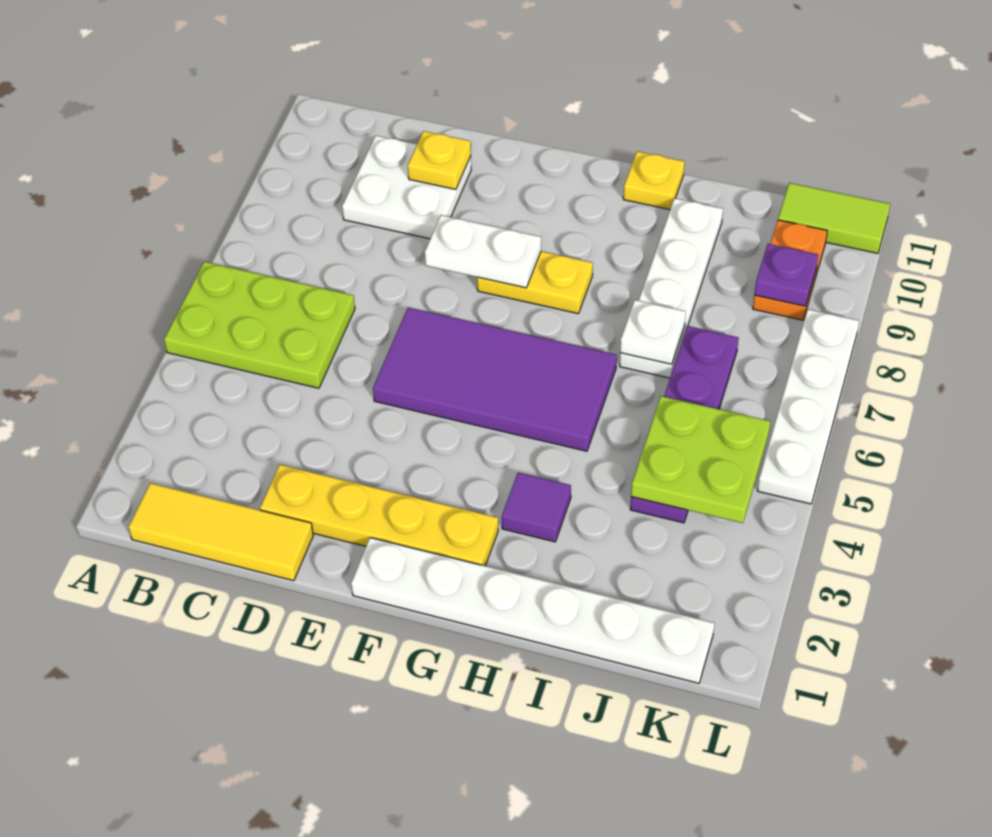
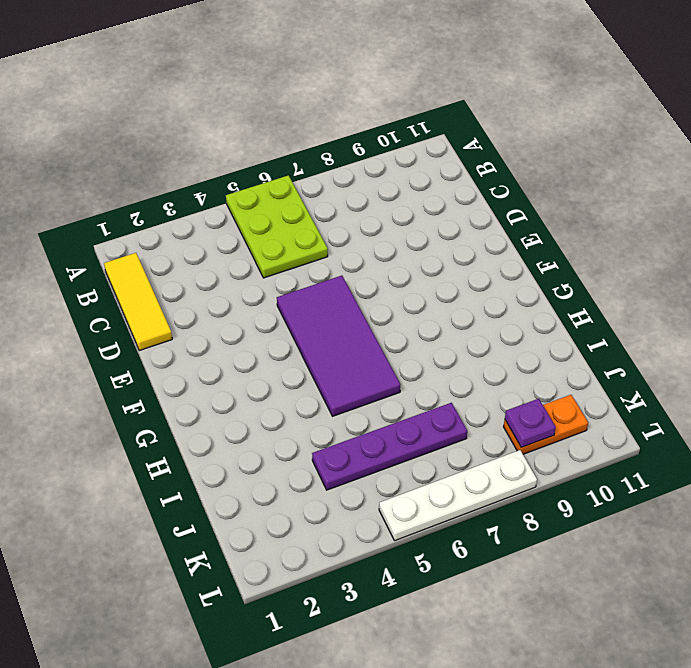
none -> white 2x2 plate [342,136,471,239]
none -> yellow 1x4 plate [260,465,498,566]
none -> white 1x6 plate [351,538,714,683]

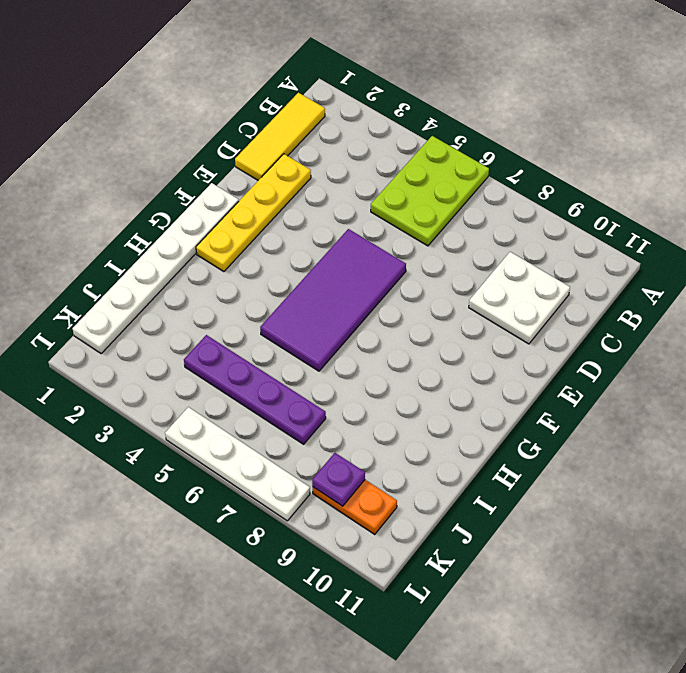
none -> yellow 1x2 plate [477,251,593,313]
none -> purple 1x1 tile [502,473,571,542]
none -> yellow 1x1 plate [623,151,685,209]

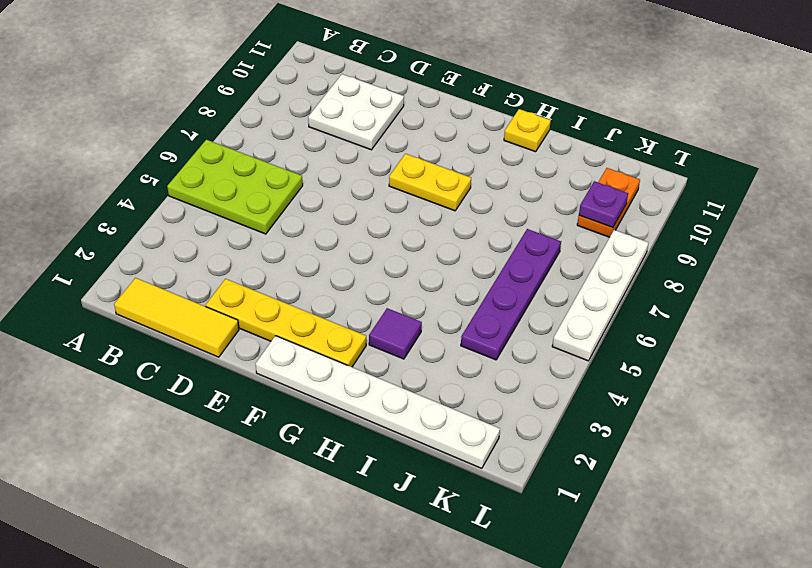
none -> purple 2x4 tile [373,308,617,451]
none -> white 1x4 plate [620,198,723,378]
none -> lime 1x2 tile [778,183,890,253]

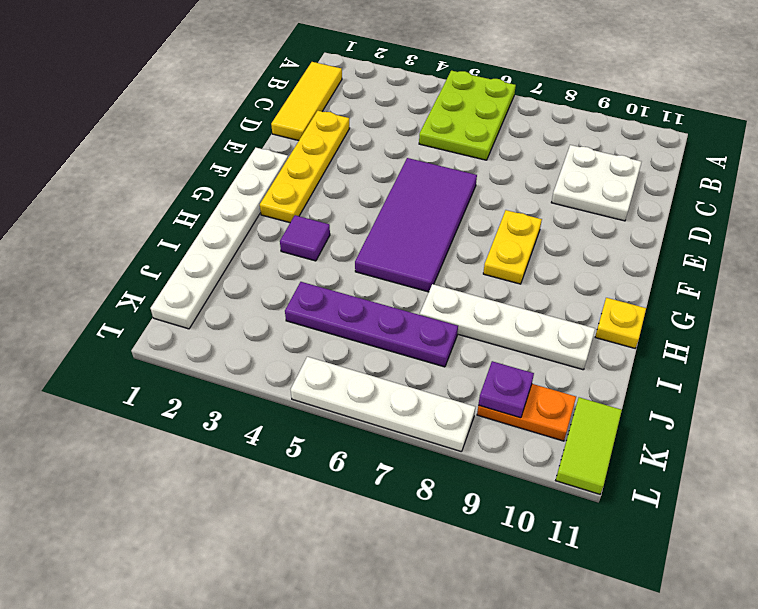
none -> yellow 1x1 plate [408,131,471,189]
none -> white 1x2 plate [425,215,541,288]
none -> white 1x1 plate [620,300,686,364]

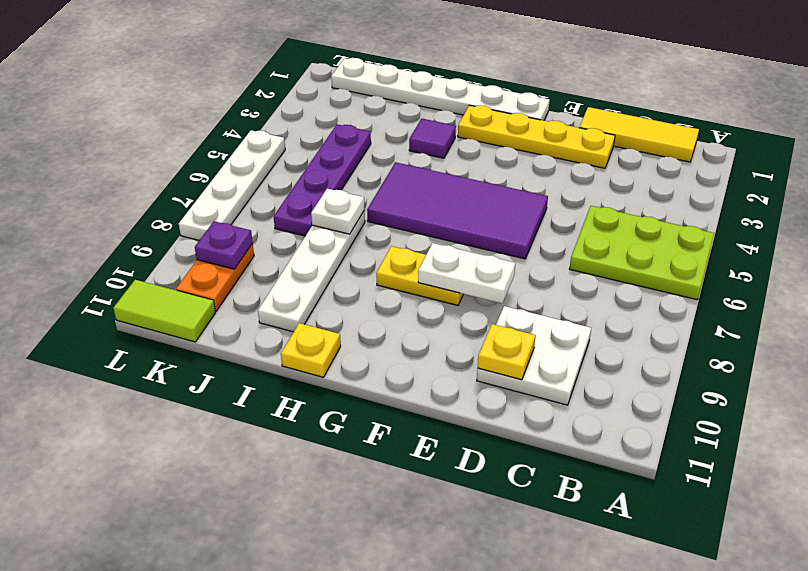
none -> lime 2x2 plate [631,396,770,523]

